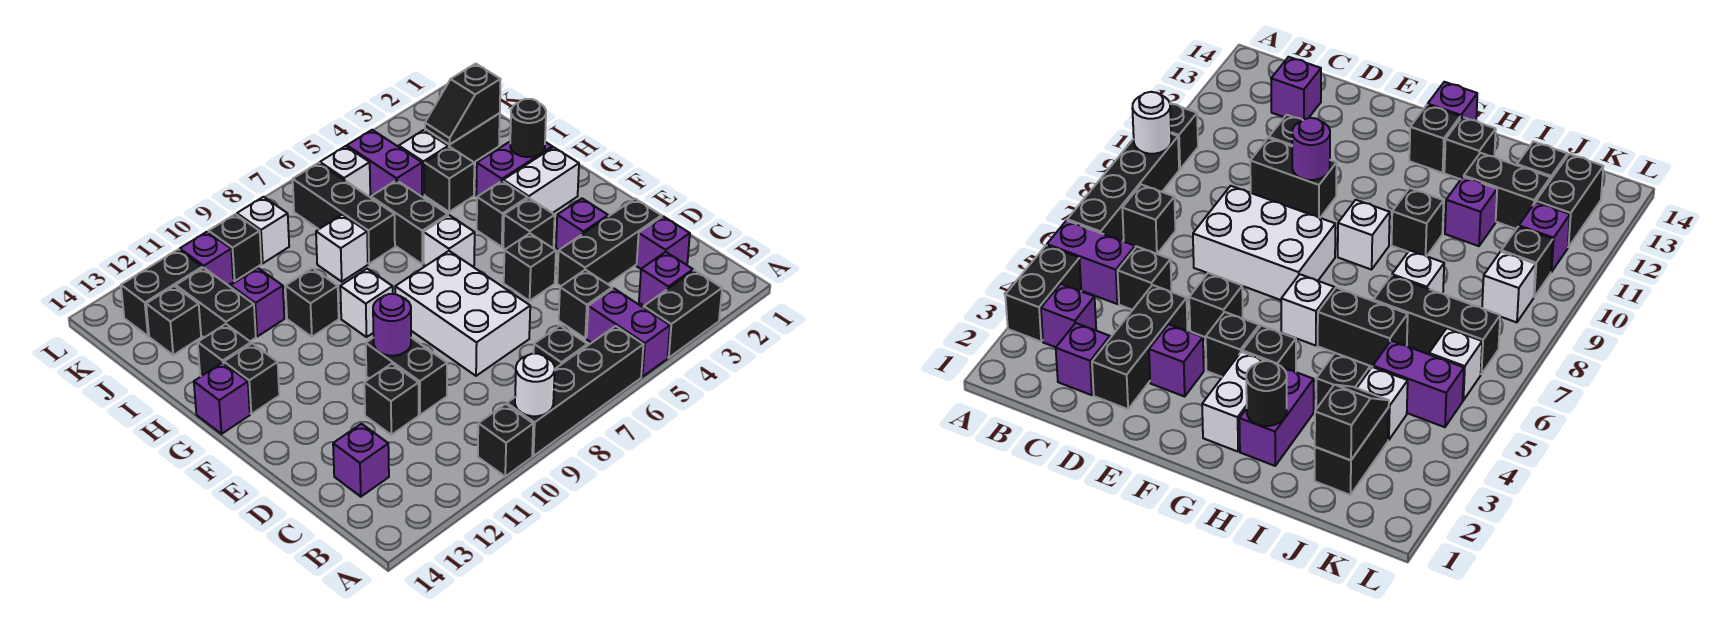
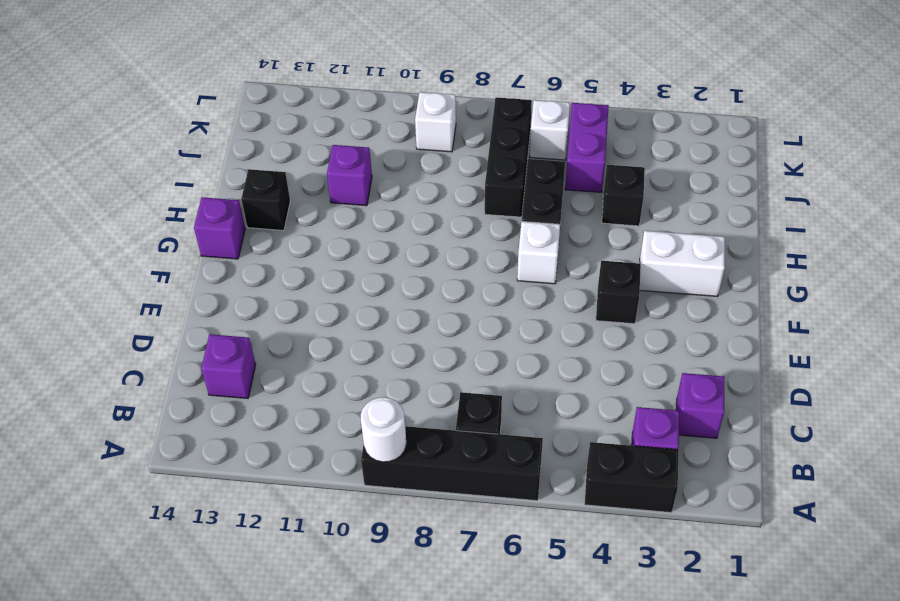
none -> purple 1x2 brick [587,288,670,377]
none -> black 1x1 brick [478,404,533,476]
none -> black 1x1 brick [559,270,612,338]
none -> black 1x3 brick [557,199,662,286]

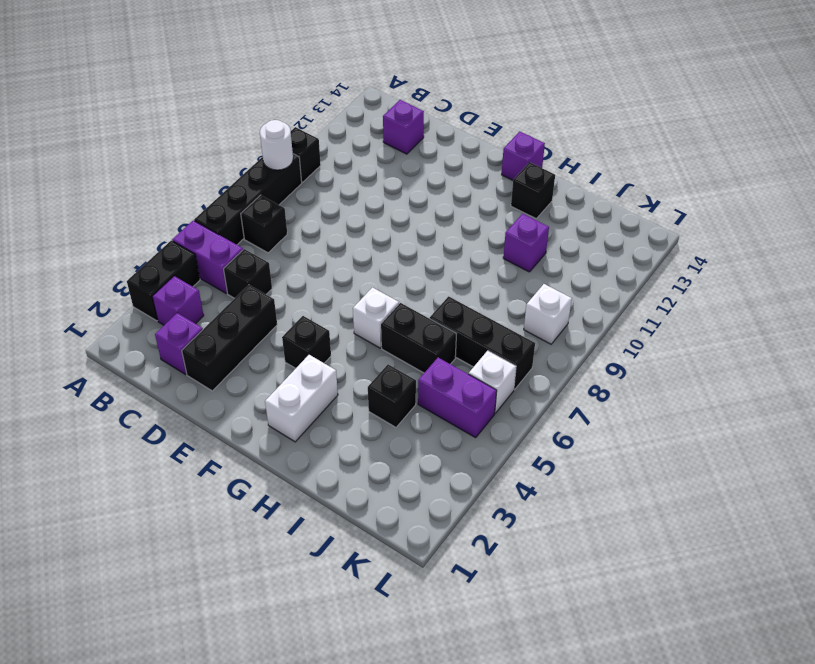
none -> white 2x3 brick [395,251,530,376]
none -> black 1x2 brick [366,338,447,415]
none -> black 1x1 brick [364,364,419,435]
none -> purple 1x1 brick [556,199,608,250]

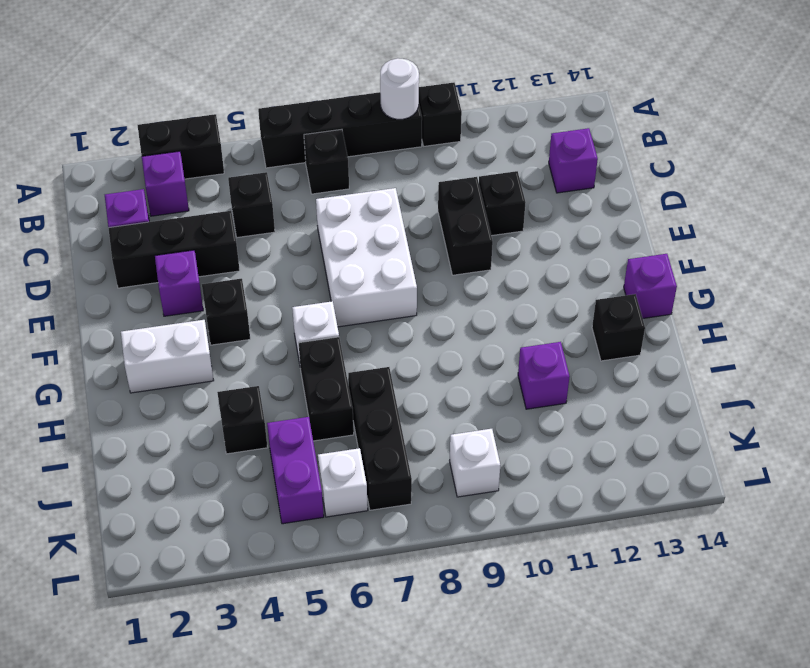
none -> purple 1x2 brick [587,288,670,377]
none -> black 1x1 brick [504,233,556,301]
none -> black 1x1 brick [477,181,528,247]
none -> white 1x1 brick [340,269,393,337]

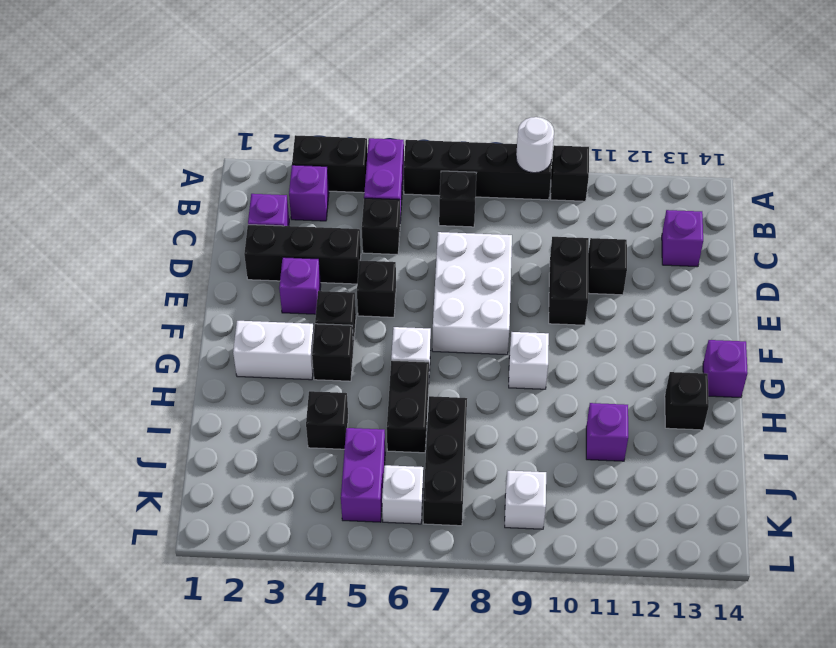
none -> black 1x1 brick [224,343,279,414]
none -> purple 1x2 brick [476,142,552,197]
none -> black 1x1 brick [286,268,339,337]
none -> white 1x1 brick [316,215,368,282]

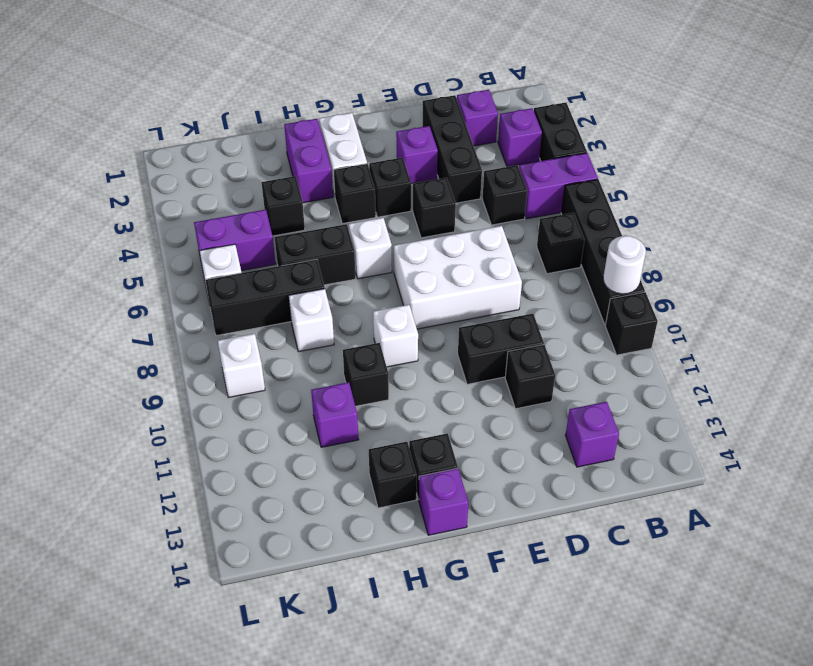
none -> black 1x2 brick [176,268,256,341]
none -> black 1x2 brick [425,113,500,162]
none -> white 1x1 brick [399,130,448,195]
none -> black 1x1 brick [146,286,201,355]

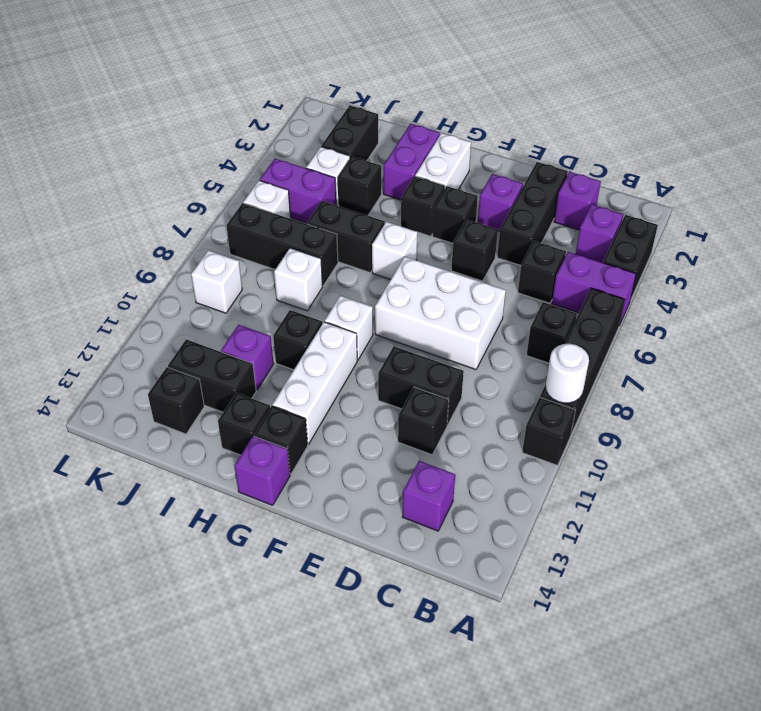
white 1x3 brick [272,322,357,444] -> none
none -> black 1x1 brick [209,214,261,281]
none -> purple 1x1 brick [180,232,233,285]
none -> black 1x2 brick [121,249,202,336]
none -> purple 1x1 round brick [373,294,411,356]

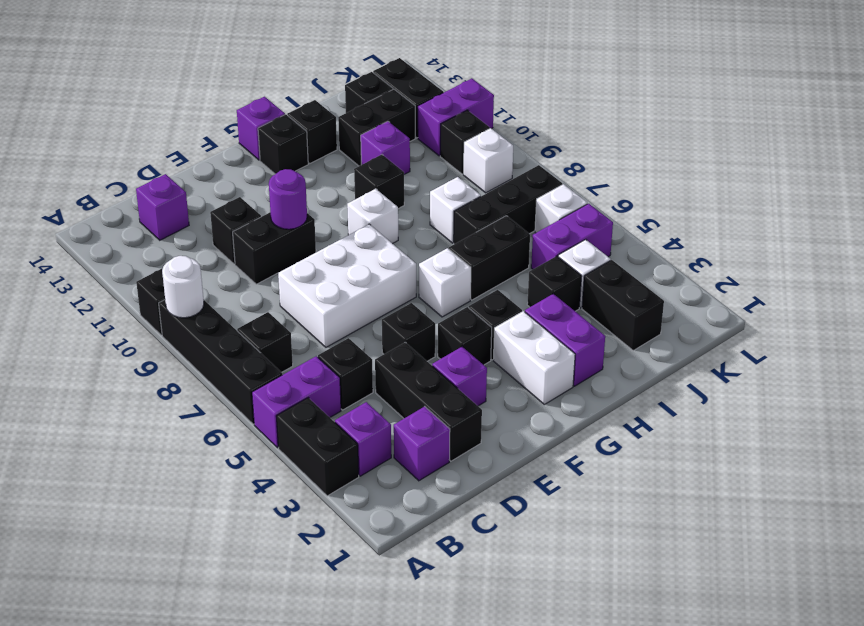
purple 1x2 brick [418,78,494,156] -> purple 1x1 brick [180,232,233,285]
none -> black 1x1 round brick [510,99,546,157]
none -> black 1x2 slope [425,64,501,145]

